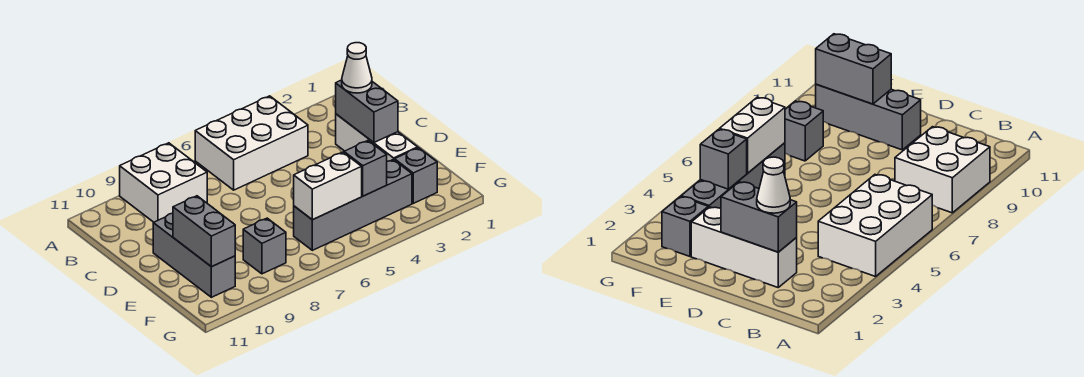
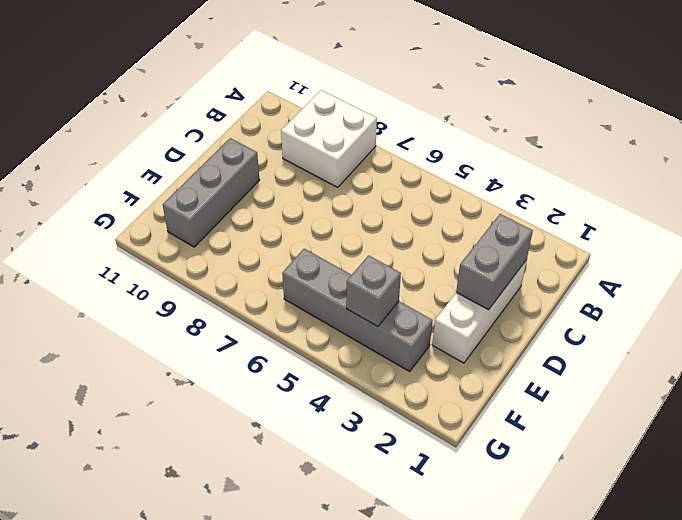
none -> white 2x3 brick [195,96,308,190]
none -> grey 1x1 brick [395,148,437,203]
none -> grey 1x1 brick [243,218,286,274]

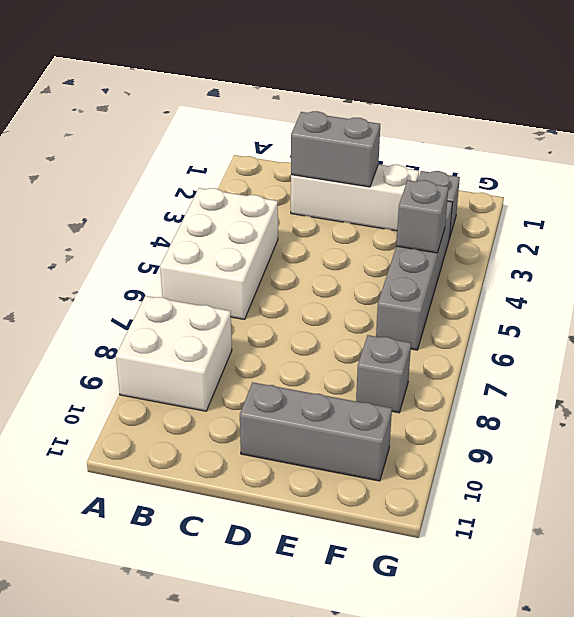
none -> grey 1x2 brick [173,196,235,267]
none -> white 1x2 brick [294,152,362,220]
none -> white 1x1 cone [342,43,372,93]

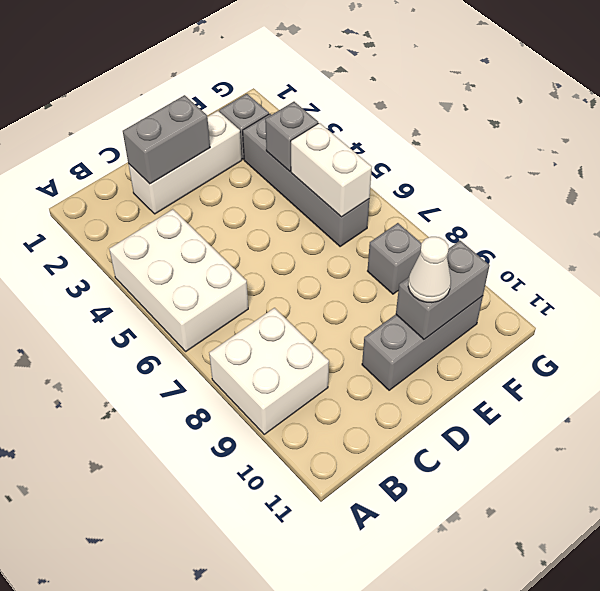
white 1x1 cone [408,237,451,303] -> white 1x1 cone moved to [342,43,372,93]

